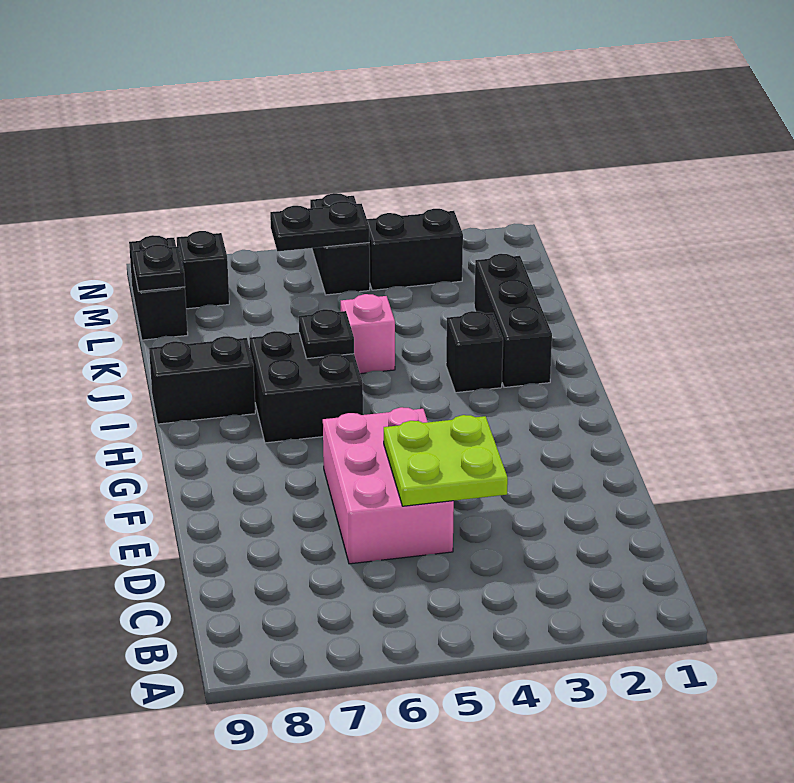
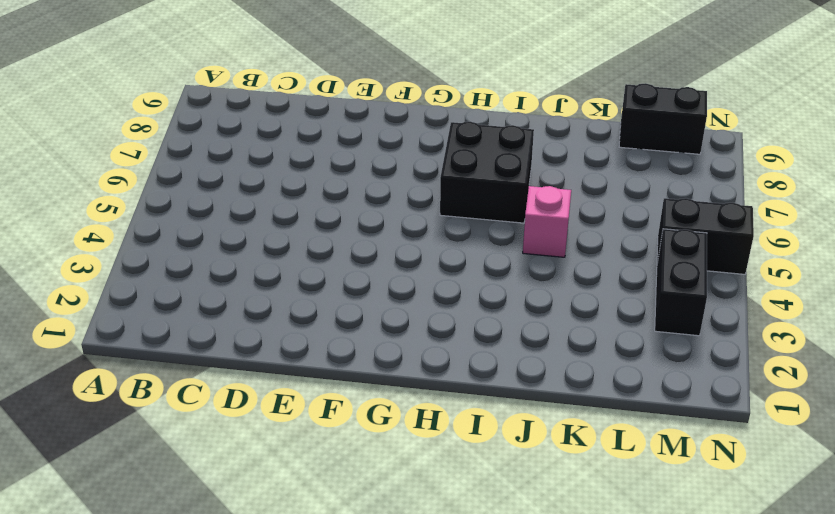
none -> pink 2x3 brick [323,407,454,564]
none -> black 1x3 brick [474,254,552,387]
none -> black 1x1 brick [446,311,503,393]

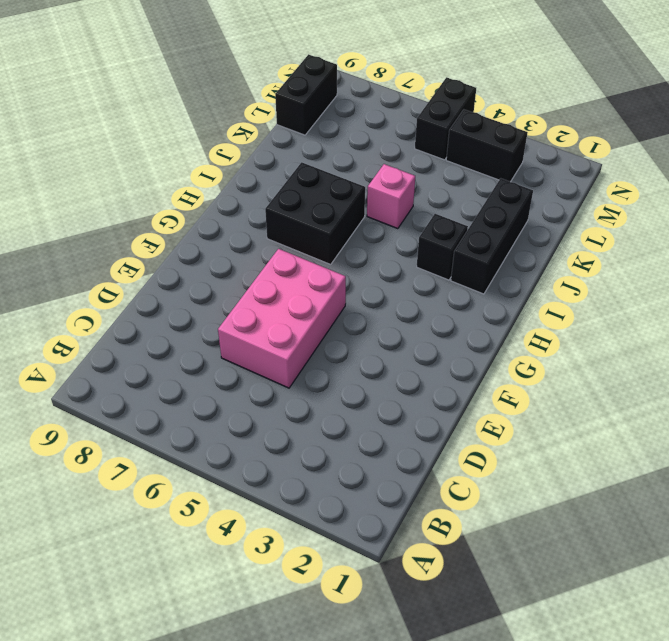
none -> black 1x2 brick [149,336,255,424]
none -> black 1x1 brick [177,231,229,309]
none -> lime 2x2 plate [384,415,508,506]

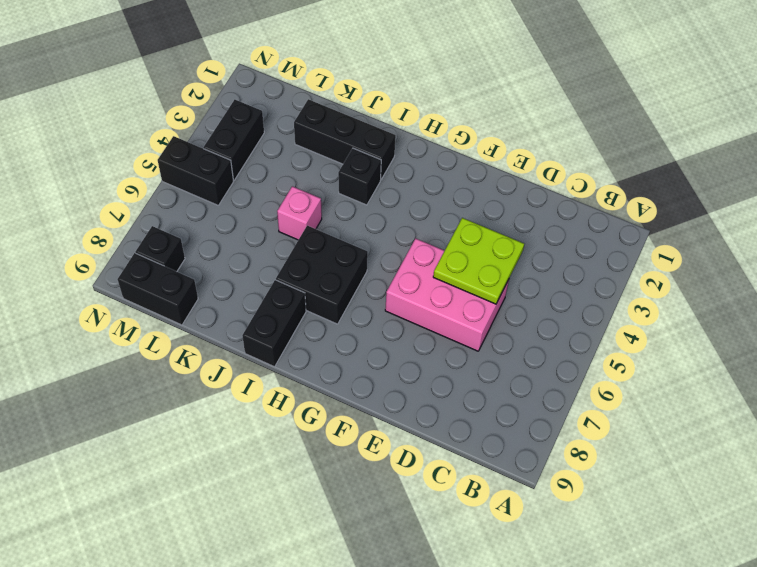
none -> black 1x1 plate [299,309,354,359]
none -> black 1x1 plate [133,244,185,291]
none -> black 1x2 plate [270,201,369,251]

